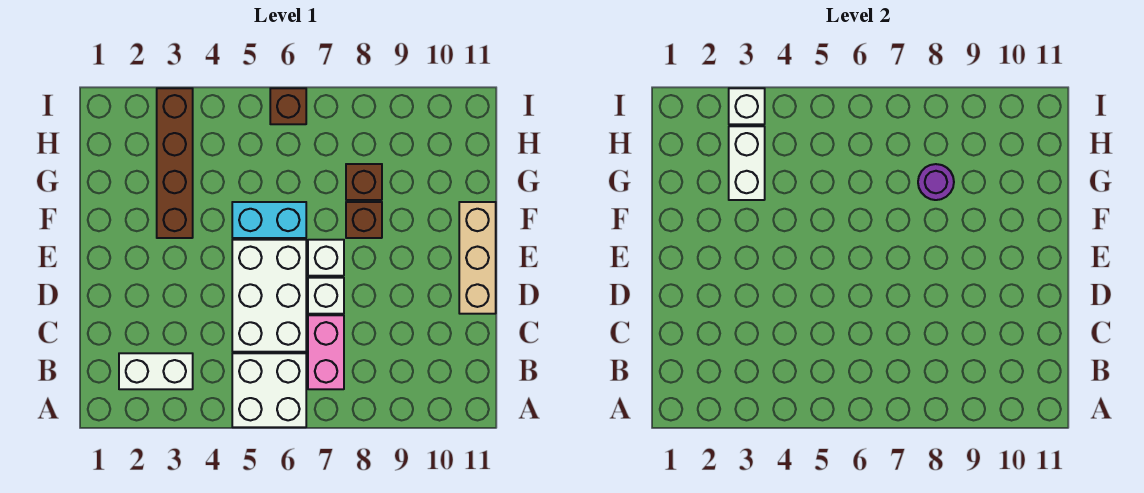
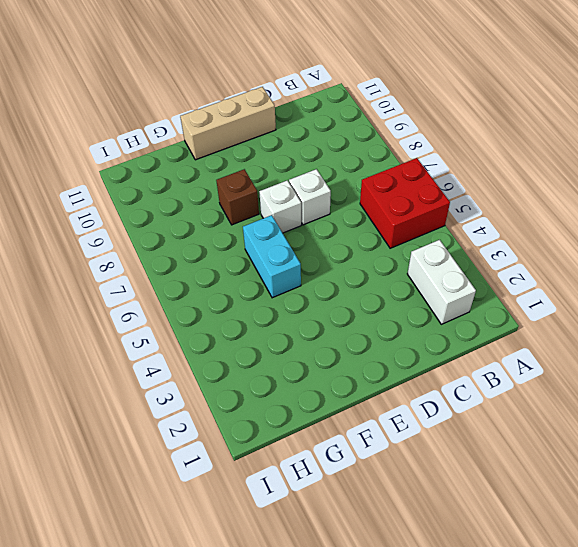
red 2x2 brick [360,158,450,248] -> white 2x2 brick [232,353,306,427]
none -> pink 1x2 brick [308,315,344,389]
none -> white 2x3 brick [232,240,306,352]
none -> brown 1x4 brick [157,88,193,238]

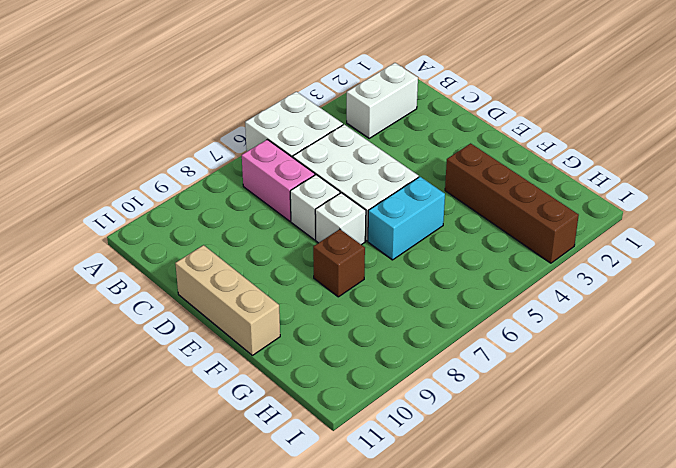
none -> brown 1x1 brick [346,164,382,200]
none -> brown 1x1 brick [270,88,306,124]
none -> white 1x2 brick [729,126,765,200]

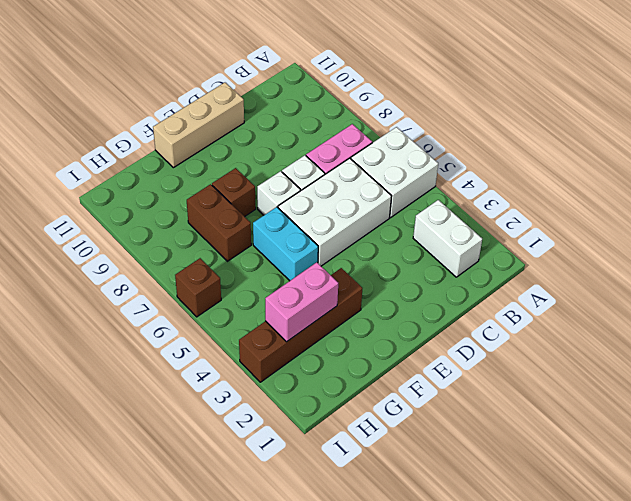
pink 1x2 brick [265,262,338,342] -> white 1x2 brick [729,126,765,200]
brown 1x2 brick [187,184,251,261] -> brown 1x1 brick [346,164,382,200]
none -> purple 1x1 round brick [918,164,954,200]
none -> white 1x1 brick [729,88,765,124]

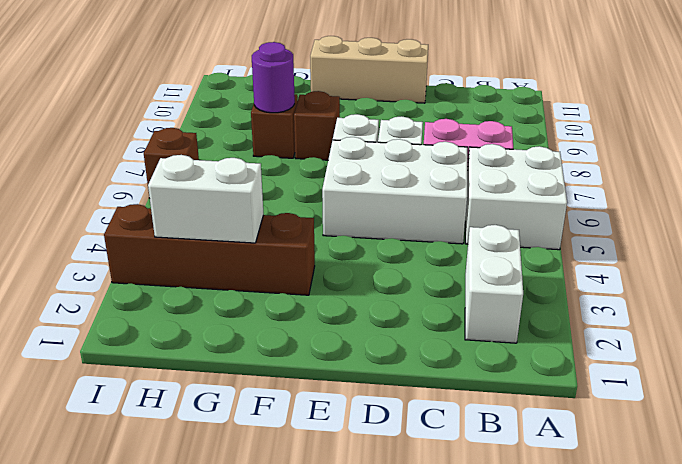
none -> cyan 1x2 brick [232,202,306,238]
none -> white 1x1 brick [729,88,765,124]

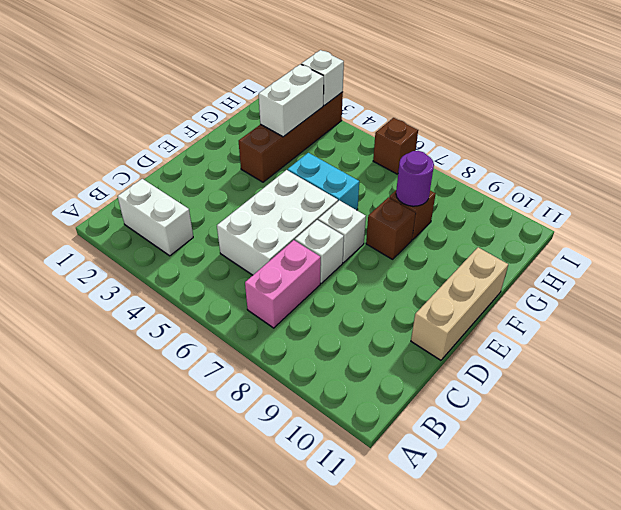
none -> white 2x2 brick [232,353,306,427]

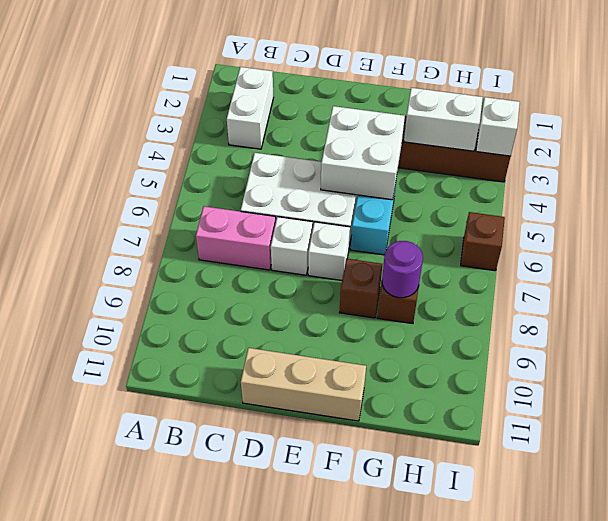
white 2x2 brick [321,106,405,200] -> white 2x2 brick moved to [232,353,306,427]

